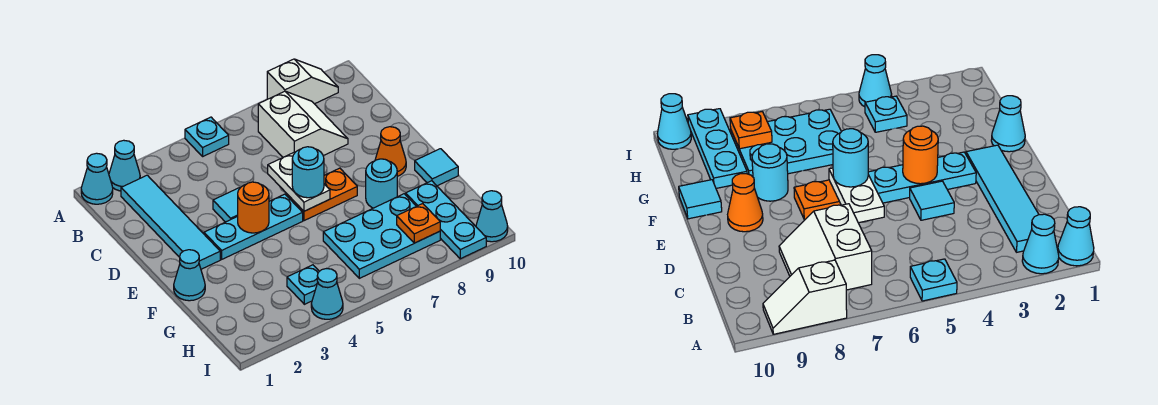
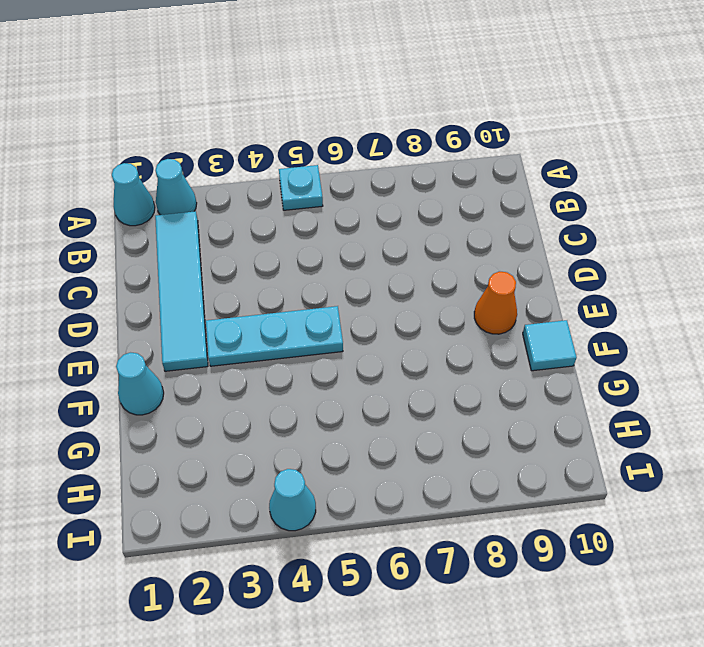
none -> white 1x2 slope [267,59,338,104]
none -> white 2x2 slope [258,91,348,157]
none -> cyan 1x1 tile [213,188,240,222]

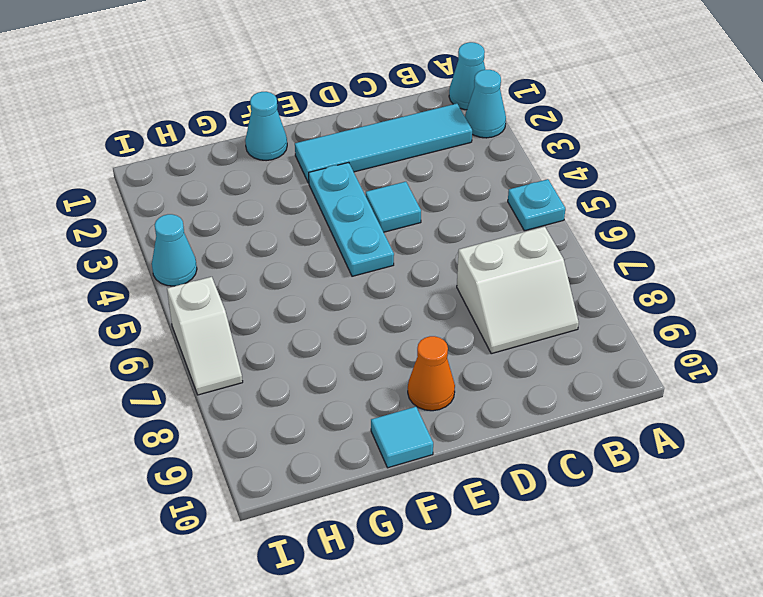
white 1x2 slope [167,277,243,395] -> white 1x2 slope moved to [267,59,338,104]
none -> orange 1x2 plate [286,168,357,221]
none -> cyan 1x1 round brick [366,159,397,208]
none -> cyan 2x3 plate [323,194,440,278]

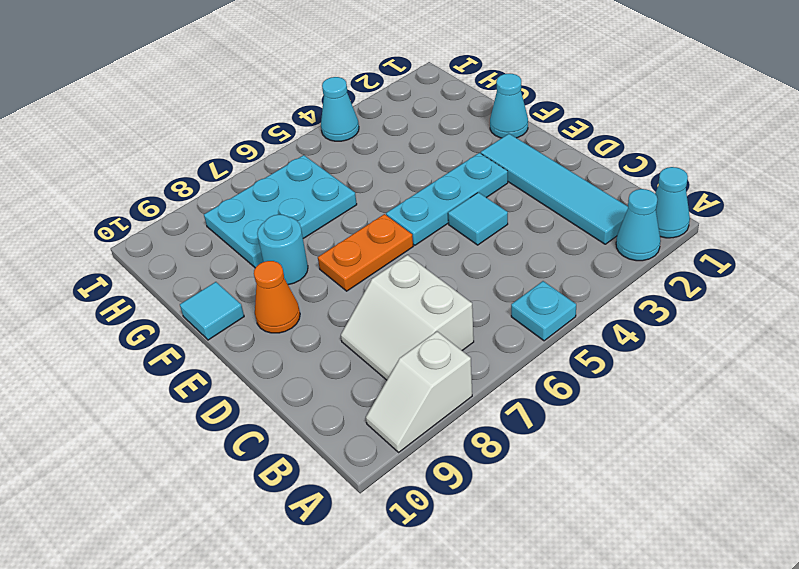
none -> cyan 1x3 plate [406,181,486,259]
none -> cyan 1x1 plate [287,265,319,304]
none -> cyan 1x1 cone [476,191,508,242]

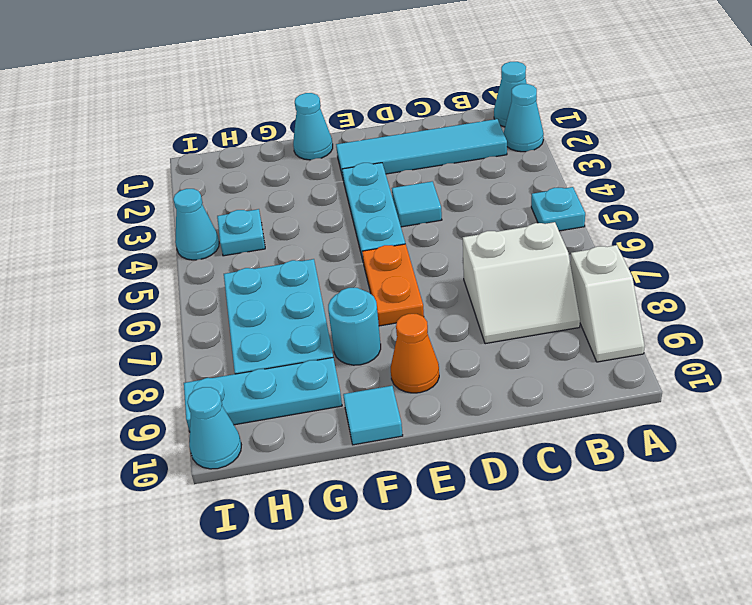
none -> white 1x2 plate [268,153,330,211]
none -> orange 1x1 round brick [238,182,269,233]
none -> orange 1x1 plate [397,204,440,243]

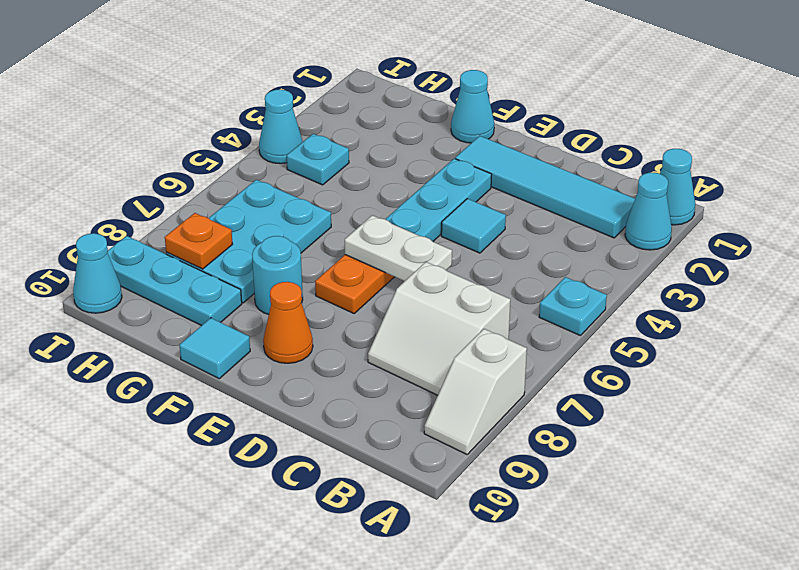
none -> orange 1x1 round brick [238,182,269,233]
none -> cyan 1x1 round brick [292,147,324,198]

